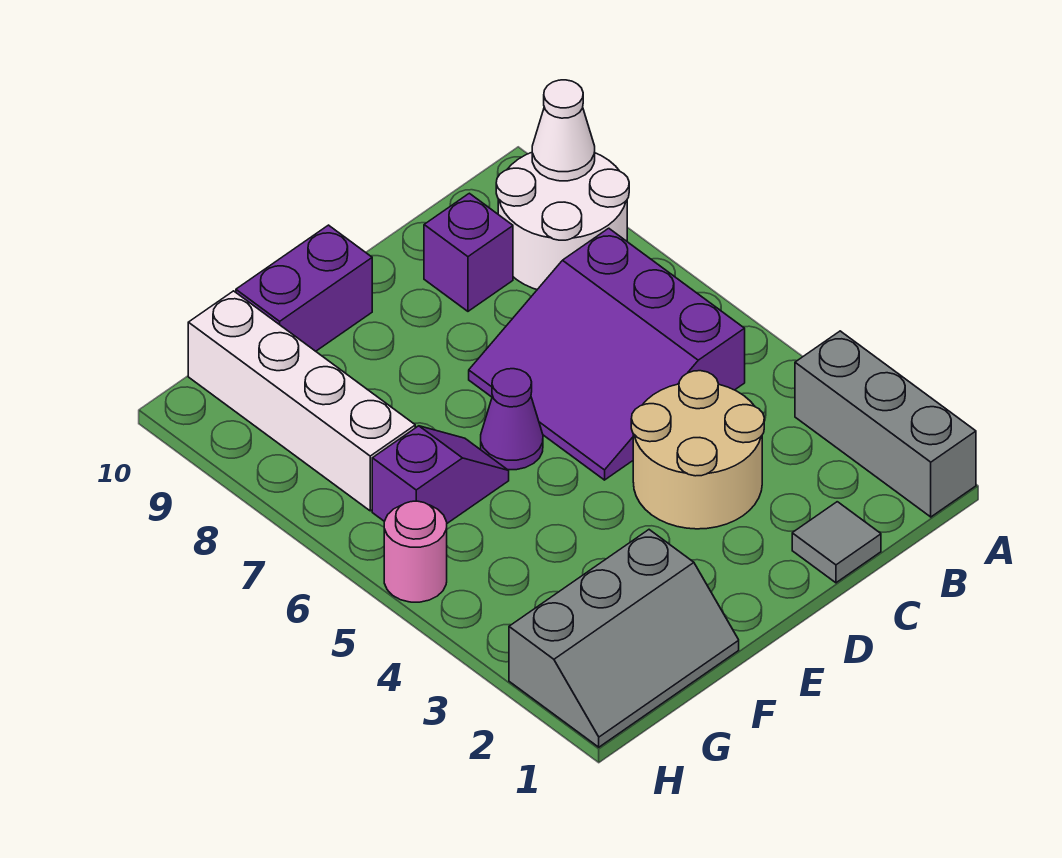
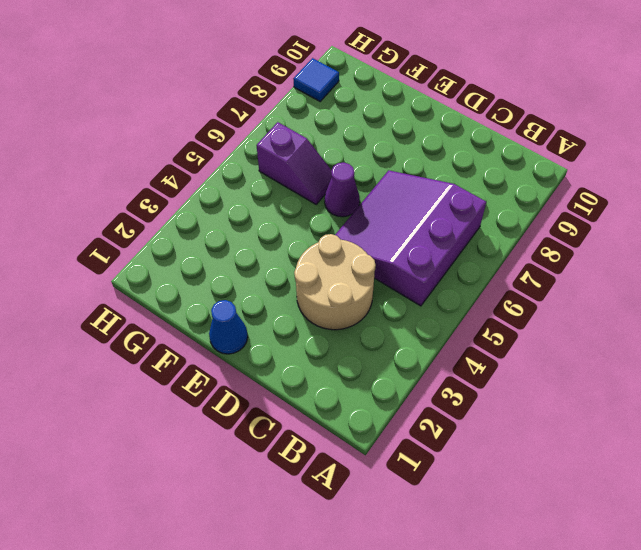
blue 1x1 cone [209,300,248,354] -> none
blue 1x1 tile [294,58,339,101] -> none
none -> grey 1x3 brick [795,331,976,517]
none -> white 2x2 round brick [496,152,629,289]
none -> grey 1x1 tile [792,502,881,583]

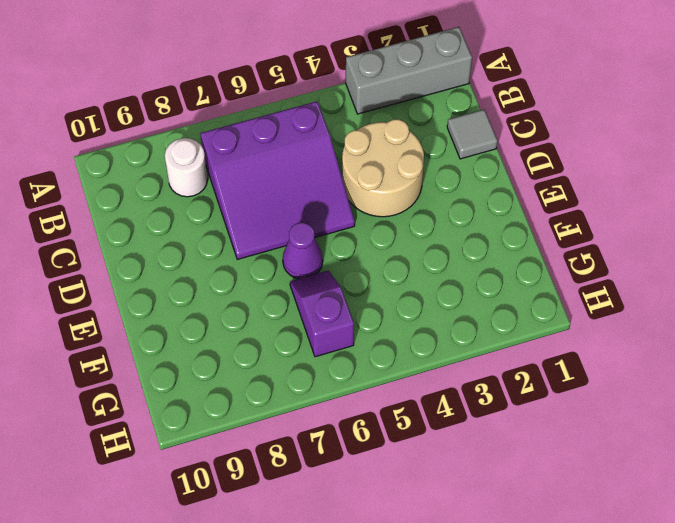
white 1x1 round brick [165,138,208,197] -> white 2x2 round brick [496,152,629,289]
none -> purple 1x1 brick [424,193,513,311]
none -> purple 1x2 brick [236,225,372,351]
none -> grey 2x3 slope [509,530,739,747]

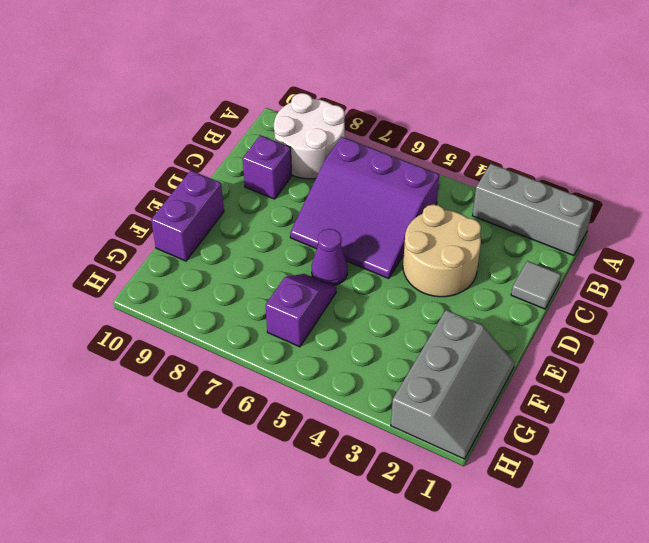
none -> white 1x4 brick [188,291,415,511]
none -> pink 1x1 round brick [384,501,447,602]
none -> white 1x1 cone [532,80,595,181]

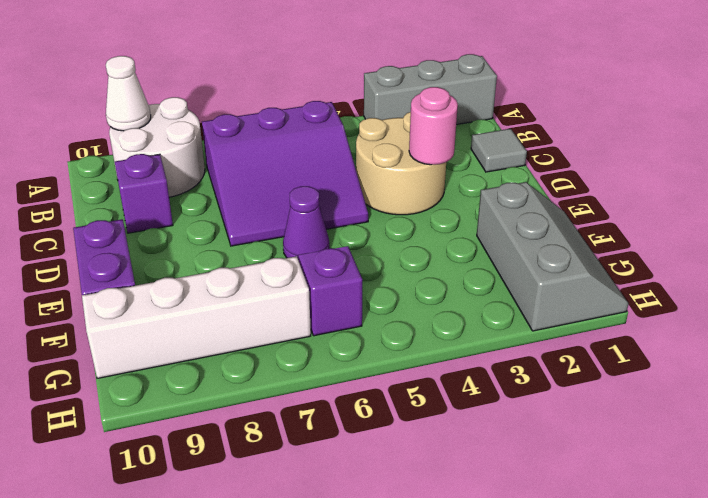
pink 1x1 round brick [409,87,458,165] -> pink 1x1 round brick moved to [384,501,447,602]

